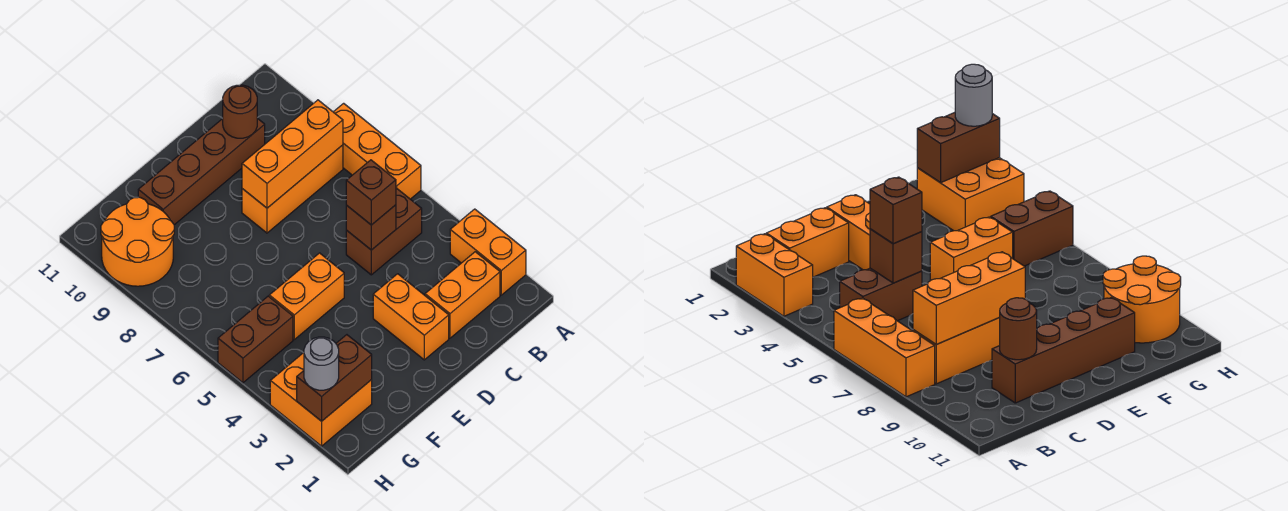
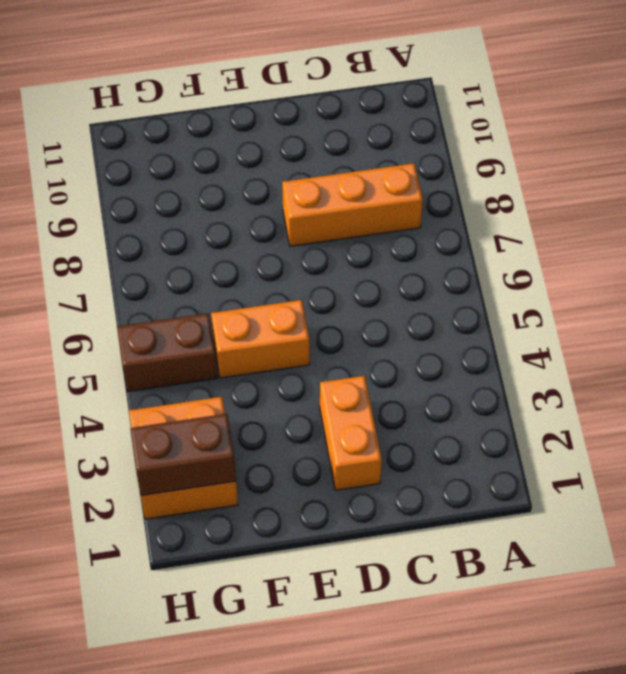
none -> orange 1x2 brick [450,209,526,295]
none -> orange 1x3 brick [334,103,421,199]
none -> orange 1x2 brick [425,252,500,338]

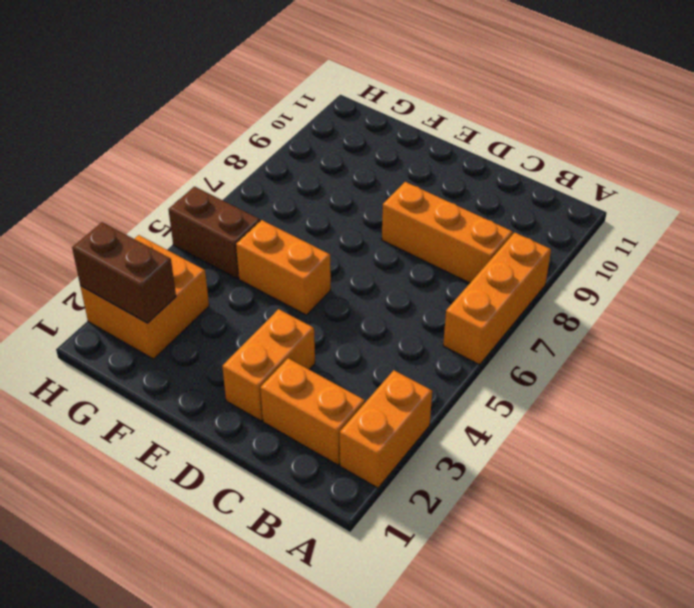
none -> brown 1x2 brick [346,188,422,275]
none -> brown 1x4 brick [138,118,265,225]
none -> orange 2x2 round brick [101,197,174,286]

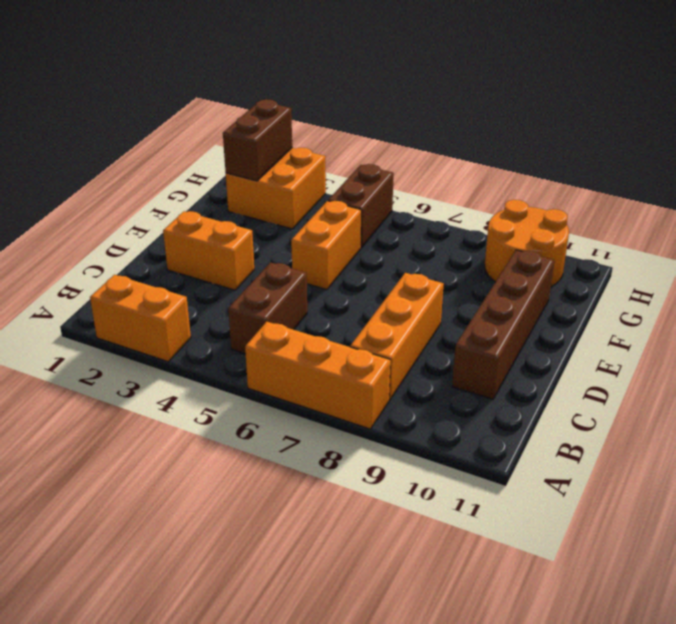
none -> orange 1x2 brick [425,252,500,338]
none -> orange 1x3 brick [242,100,343,208]
none -> brown 1x1 brick [346,205,396,250]

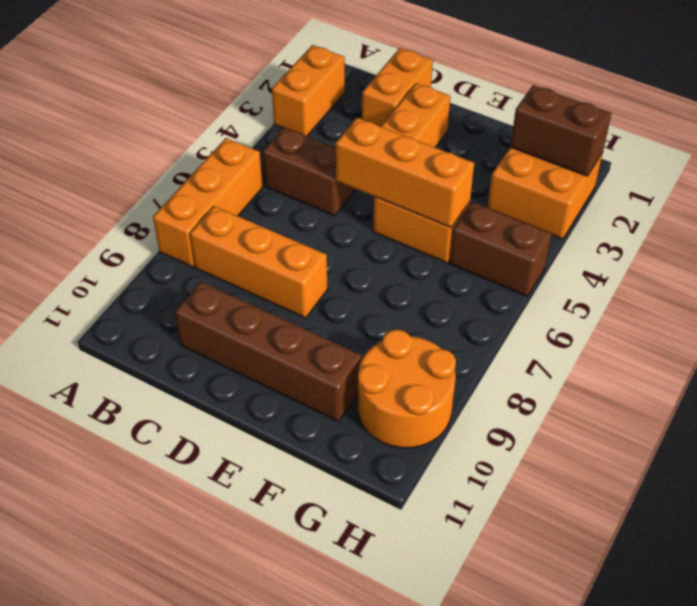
orange 1x2 brick [362,48,433,127] -> orange 1x2 brick turned to [425,252,500,338]
orange 1x3 brick [336,118,474,227] -> orange 1x3 brick moved to [242,100,343,208]
none -> brown 1x1 brick [346,205,396,250]
none -> brown 1x1 round brick [223,85,257,138]
none -> brown 1x1 brick [346,160,396,225]

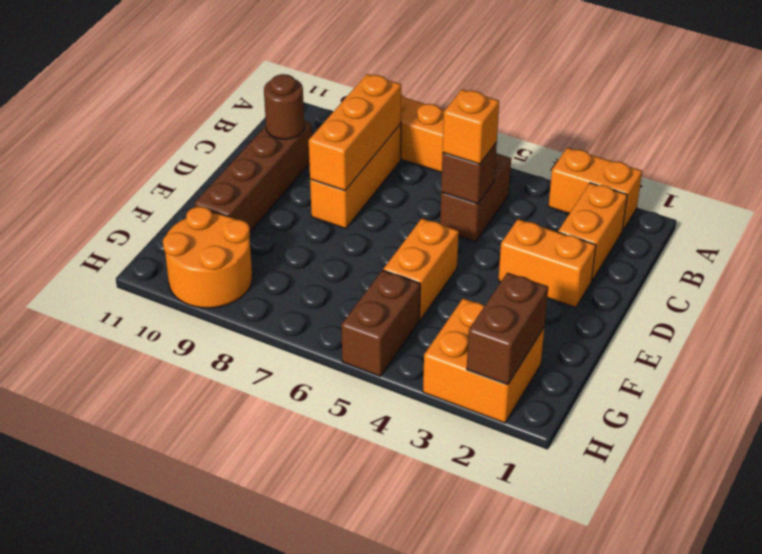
orange 1x1 brick [443,89,499,164] -> brown 1x1 brick [346,160,396,225]
none -> grey 1x1 round brick [304,337,339,390]

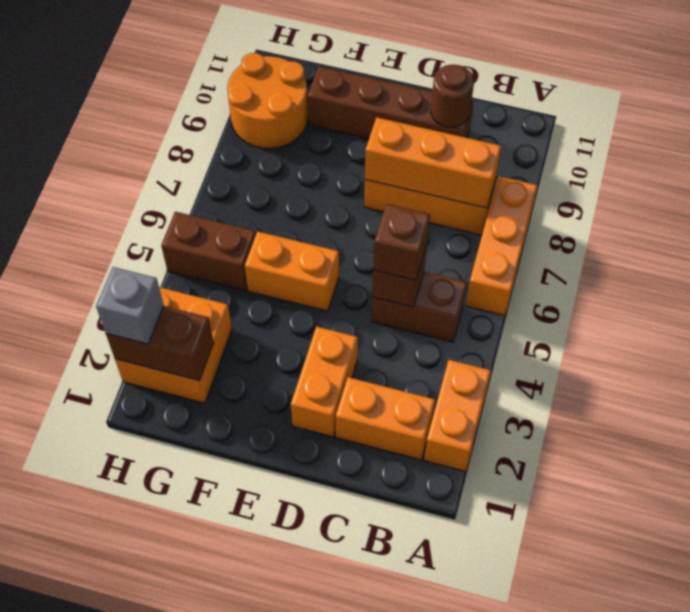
grey 1x1 brick [96,267,164,344] -> grey 1x1 round brick [304,337,339,390]

